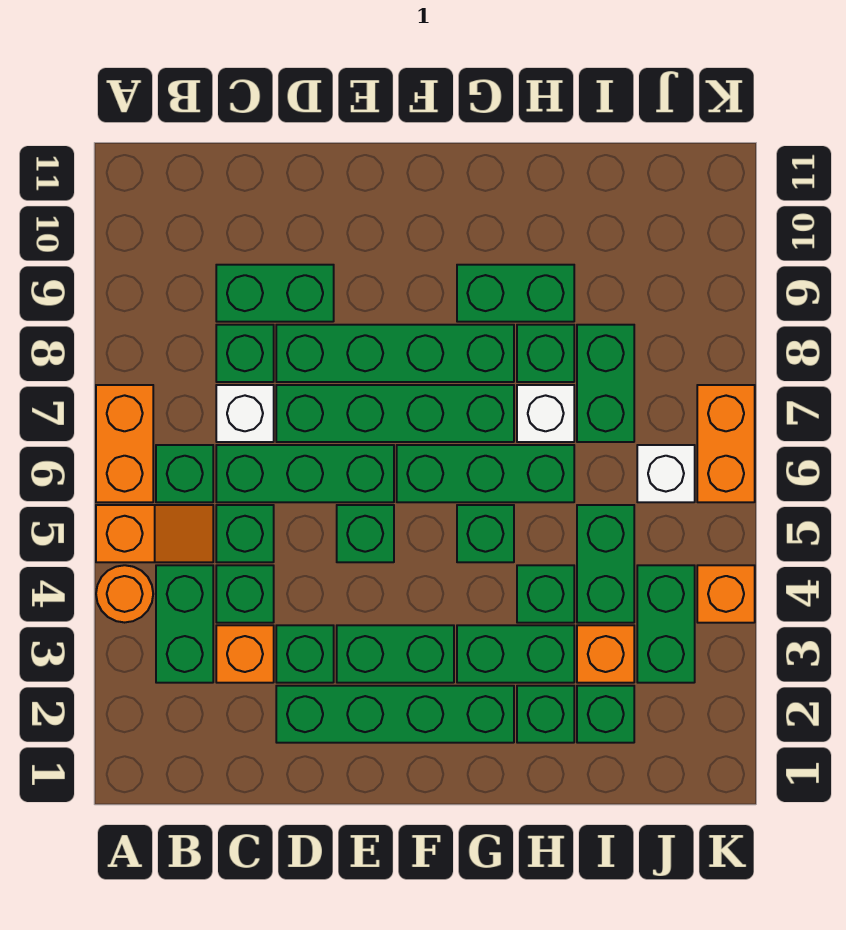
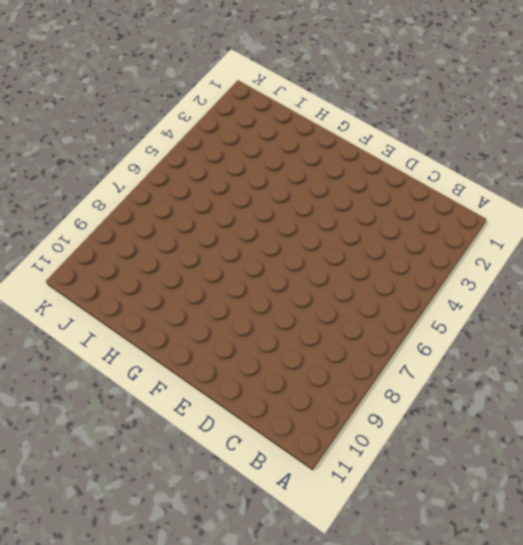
none -> orange 1x1 round brick [96,565,153,623]
none -> orange 1x2 slope [96,505,213,562]
none -> orange 1x2 brick [96,385,153,502]
none -> green 1x2 brick [156,565,213,683]

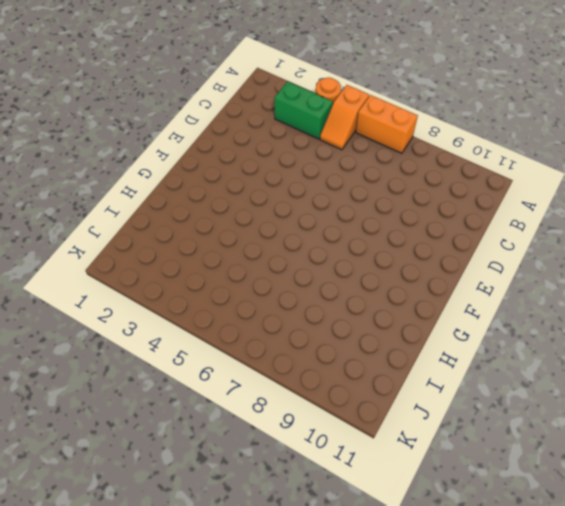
none -> green 1x1 brick [156,445,213,502]
none -> orange 1x1 brick [216,625,274,683]
none -> green 1x1 brick [216,565,274,623]
none -> green 1x1 brick [216,505,274,562]

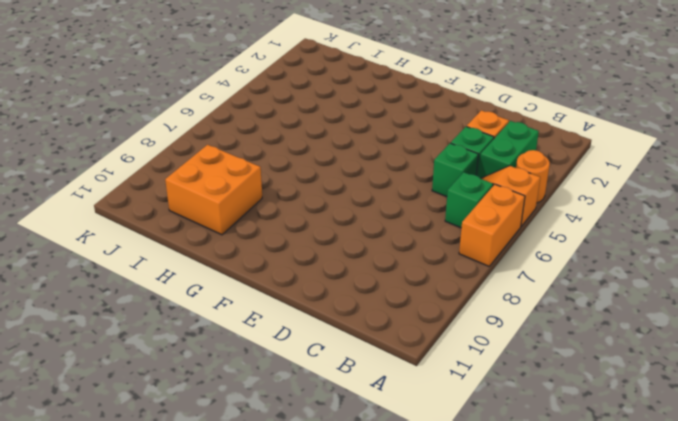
orange 2x2 brick [165,145,262,235] -> green 1x2 brick [457,265,574,322]
none -> green 1x3 brick [216,445,394,502]
none -> white 1x1 brick [216,385,274,442]
none -> green 1x1 brick [216,325,274,382]
none -> green 1x2 brick [216,265,334,322]

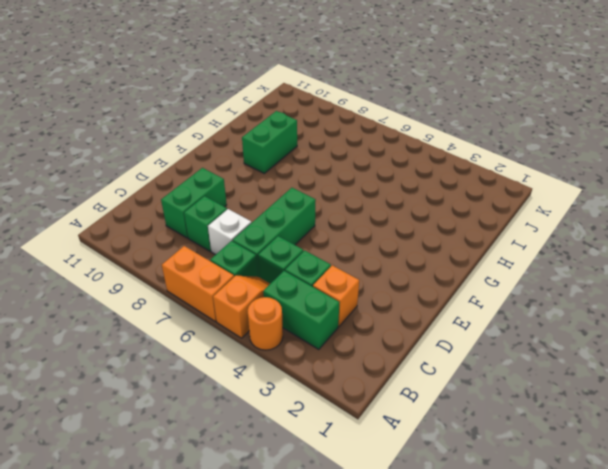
none -> green 1x4 brick [276,686,514,743]
none -> green 1x1 brick [276,625,334,683]
none -> green 1x4 brick [276,385,514,442]
none -> green 1x4 brick [276,325,514,382]

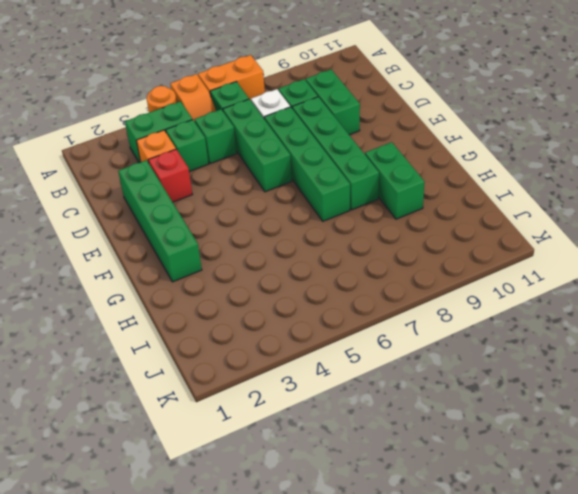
red 1x1 brick [148,149,192,202] -> green 1x1 brick [276,625,334,683]
none -> green 1x2 brick [337,625,454,683]
none -> green 1x1 brick [337,505,394,562]
none -> green 1x3 brick [397,445,574,502]
none -> green 1x2 brick [457,625,574,683]

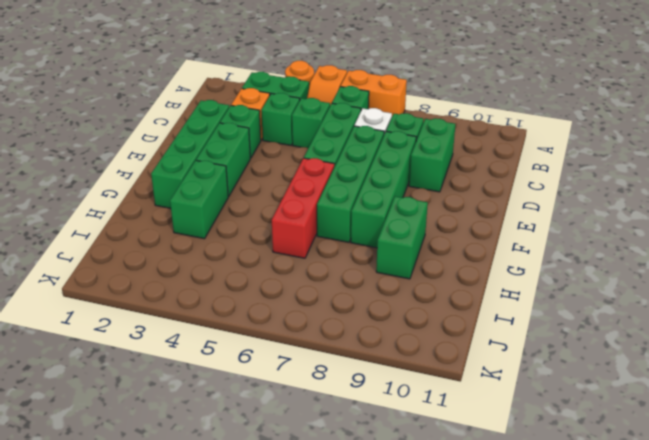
red 1x3 brick [272,158,334,258] -> green 1x3 brick [397,445,574,502]
none -> green 1x1 brick [337,505,394,562]
none -> green 1x1 brick [457,505,514,562]
none -> green 1x1 brick [517,686,574,743]
none -> green 1x1 brick [517,565,574,623]

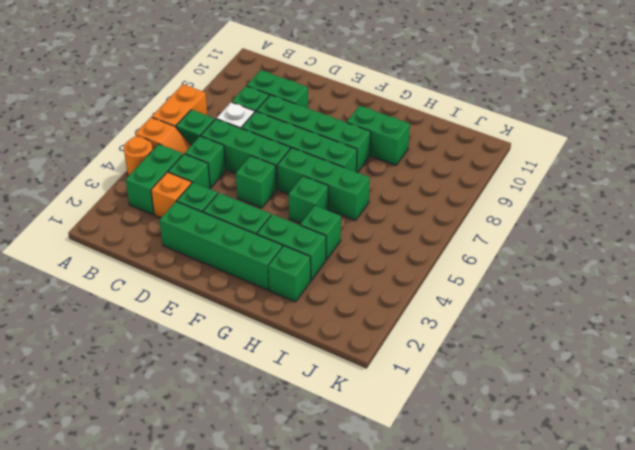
none -> white 1x1 brick [517,385,574,442]
none -> green 1x1 brick [517,325,574,382]
none -> green 1x1 brick [577,686,634,743]
none -> orange 1x1 brick [577,625,634,683]

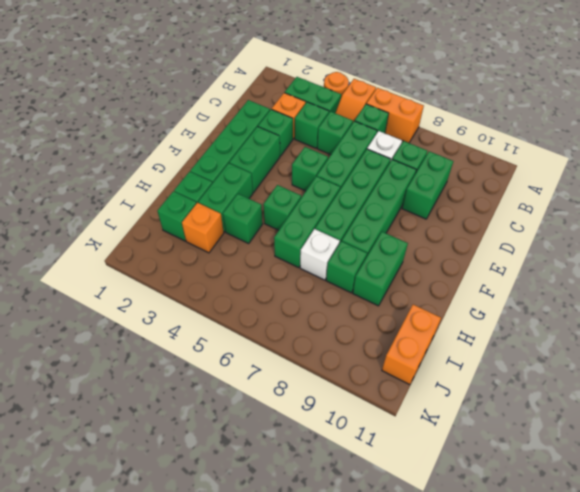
orange 1x2 brick [382,305,441,385] -> orange 1x2 brick turned to [697,385,755,502]
none -> green 1x2 brick [577,505,634,623]
none -> green 1x2 brick [577,325,634,442]
none -> green 1x2 brick [637,565,695,683]
none -> white 1x1 brick [637,445,695,502]

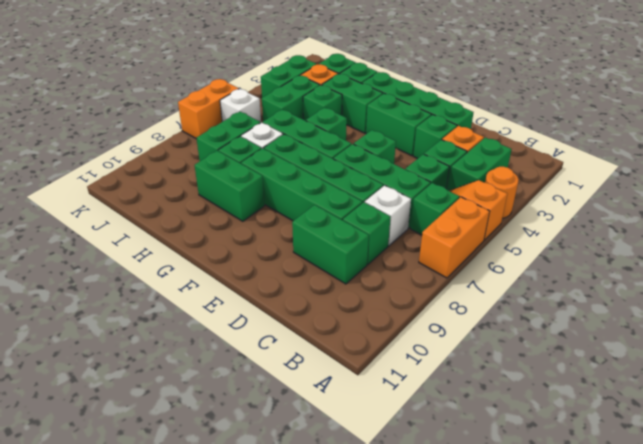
none -> orange 1x1 brick [697,565,755,623]

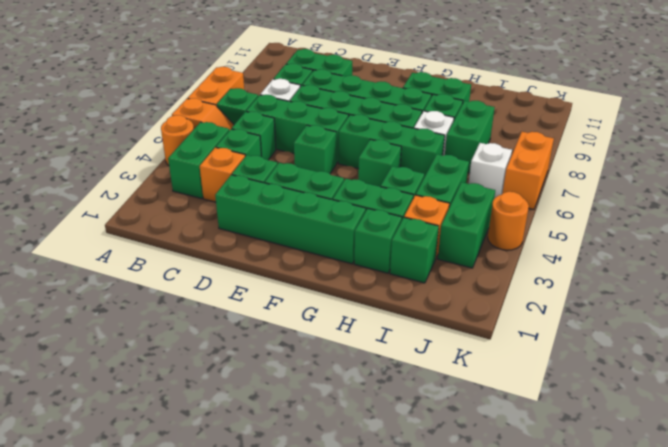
orange 1x1 round brick [488,192,529,250] -> orange 1x1 brick [697,565,755,623]

